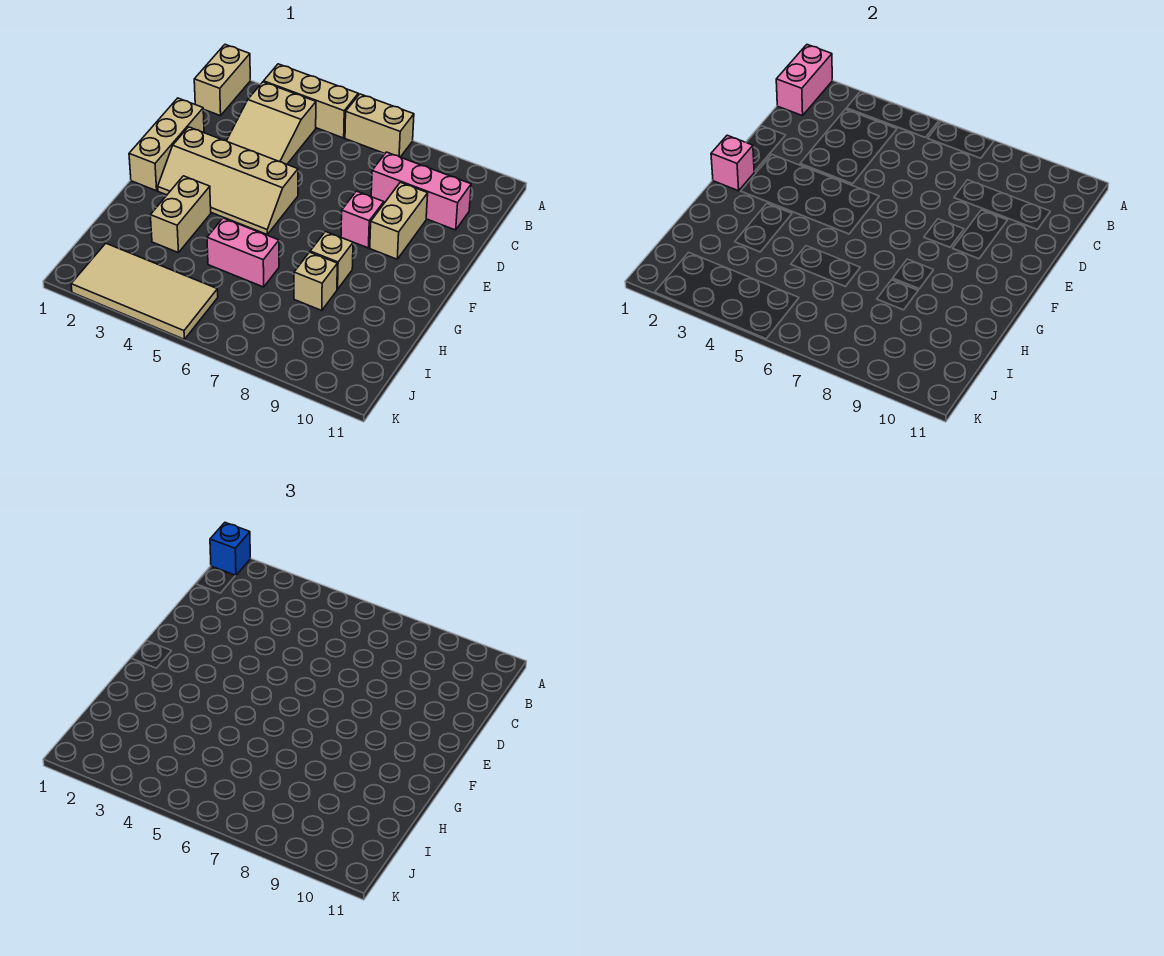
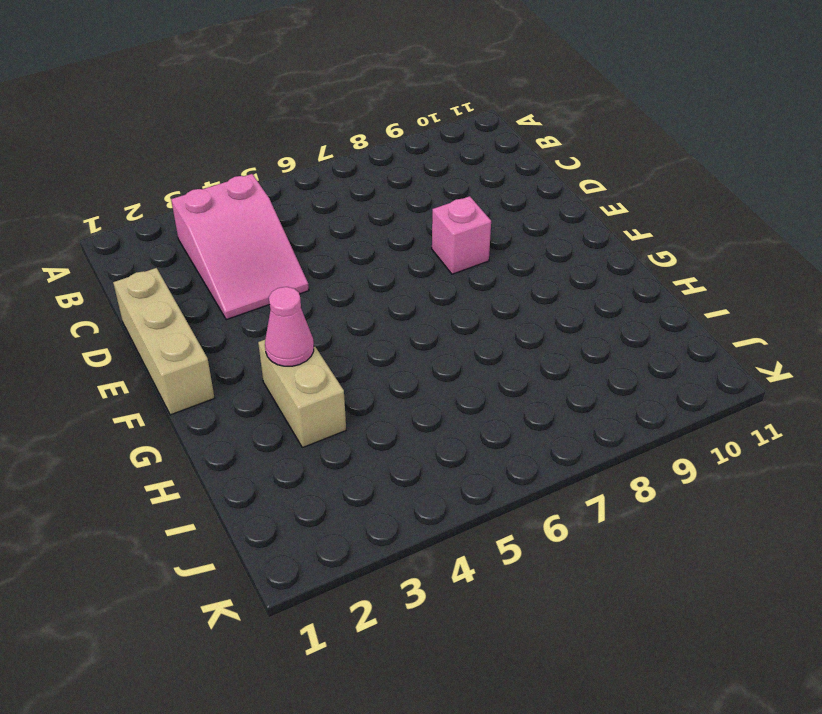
pink 2x3 slope [171,174,309,320] -> tan 2x3 slope [227,82,316,164]
pink 1x1 cone [265,287,314,366] -> none
none -> tan 1x2 brick [194,45,250,116]
none -> tan 1x3 brick [264,64,358,138]
none -> tan 1x2 brick [345,94,414,157]

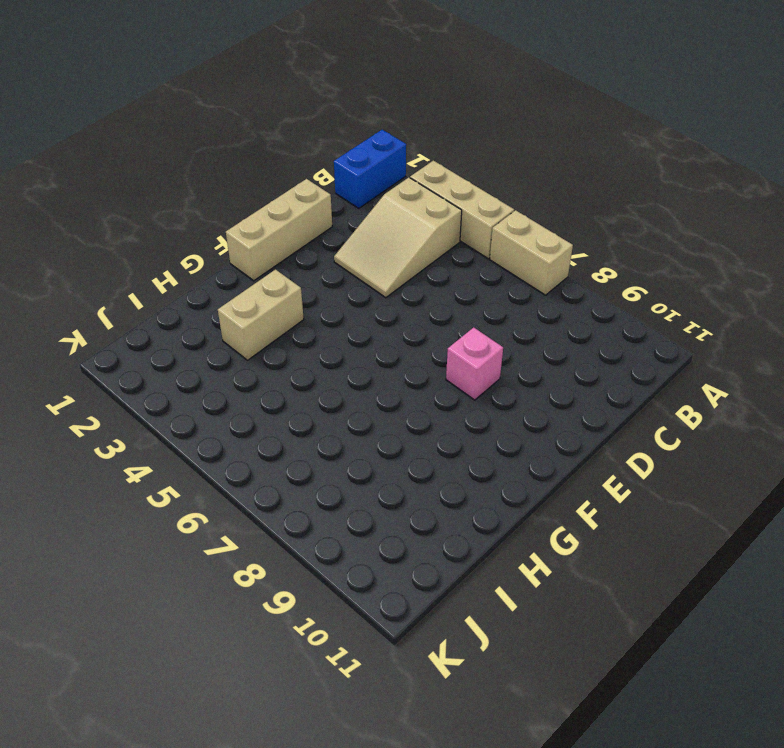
blue 1x2 brick [334,130,406,208] -> tan 1x2 brick [194,45,250,116]
none -> pink 1x3 brick [371,152,471,230]
none -> tan 1x2 brick [370,182,428,259]
none -> tan 2x4 slope [158,127,298,234]

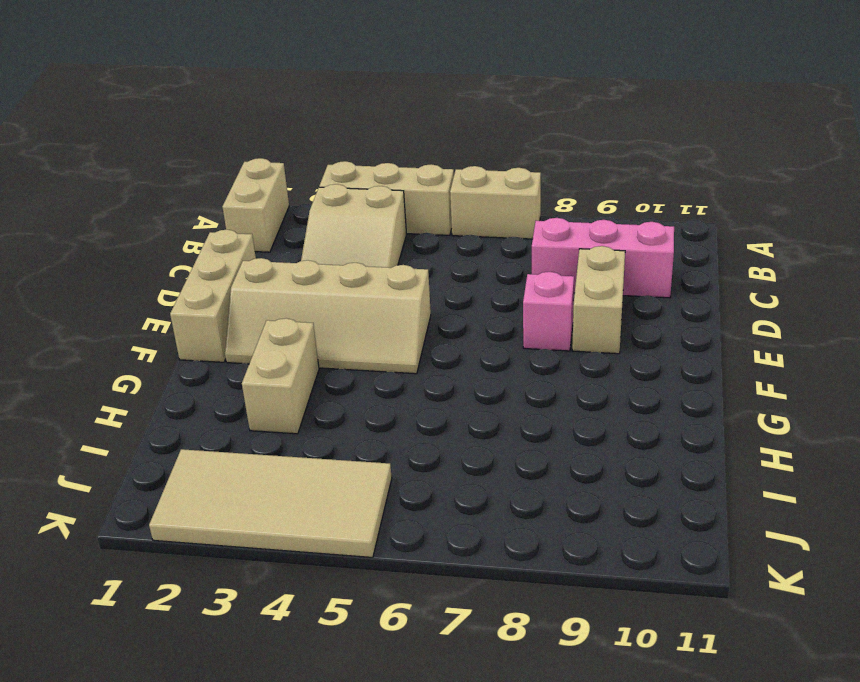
none -> tan 1x1 brick [310,232,353,289]
none -> pink 1x2 brick [207,218,279,287]
none -> tan 1x1 brick [294,252,337,311]

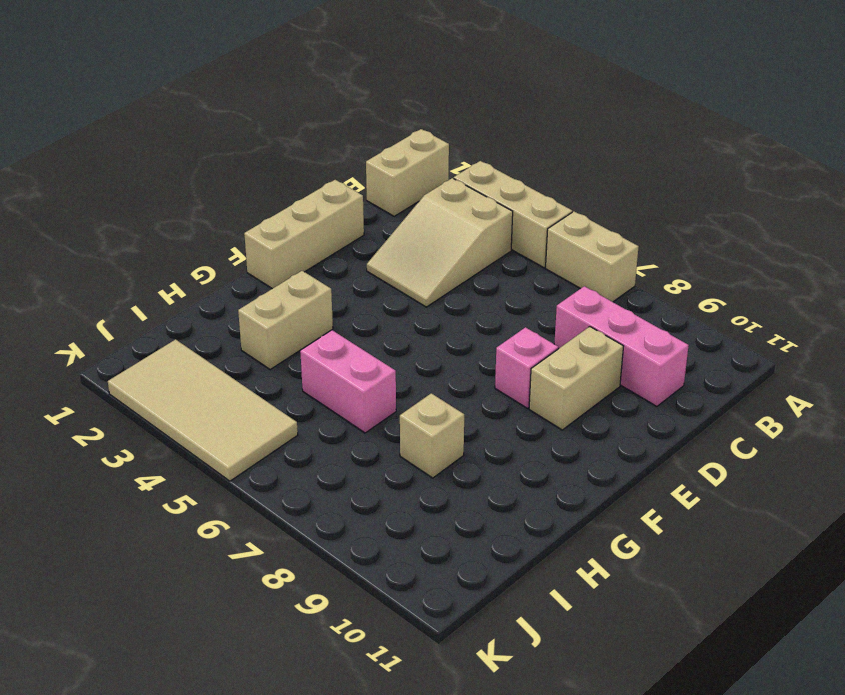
none -> tan 2x4 slope [158,127,298,234]
none -> tan 1x1 brick [310,232,353,289]
none -> pink 1x2 brick [776,45,832,116]

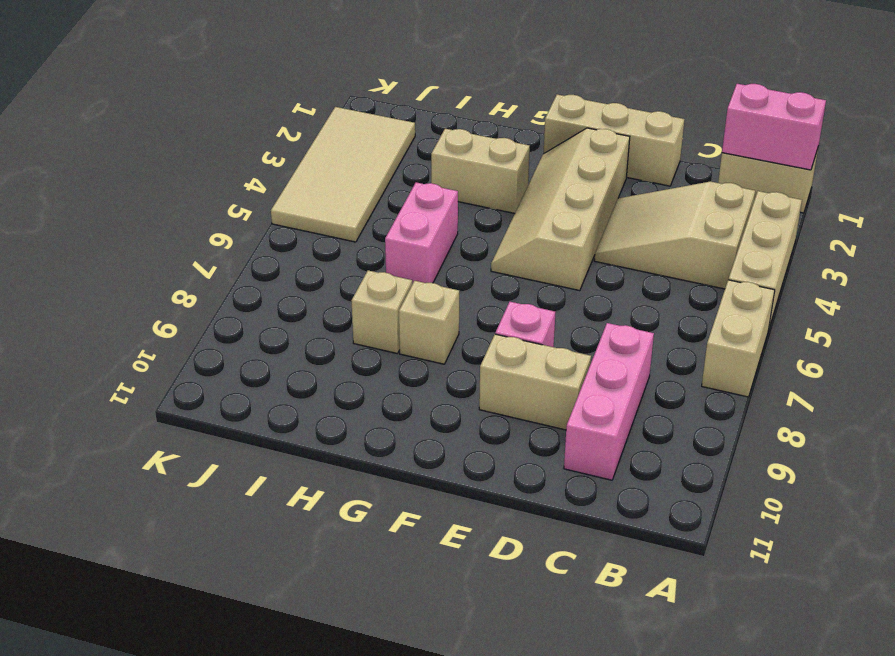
none -> pink 1x1 brick [711,135,754,191]
none -> blue 1x1 brick [210,523,250,576]

